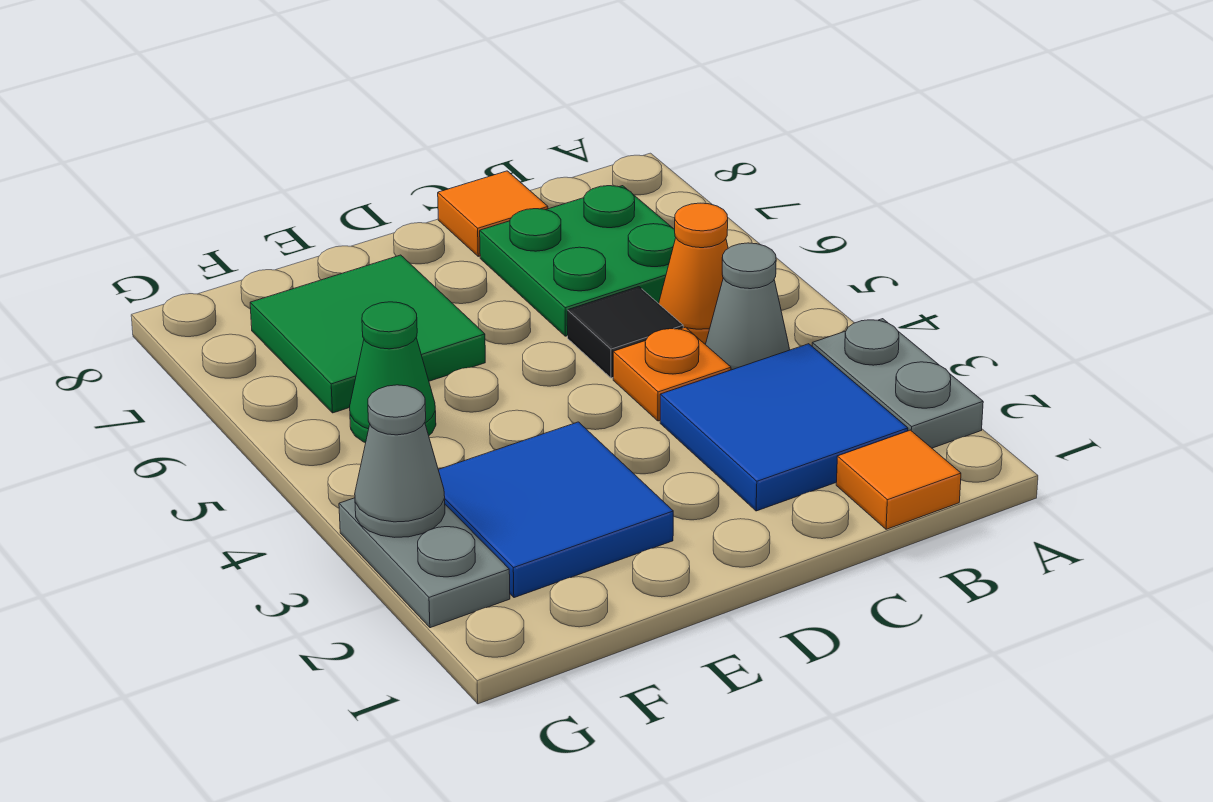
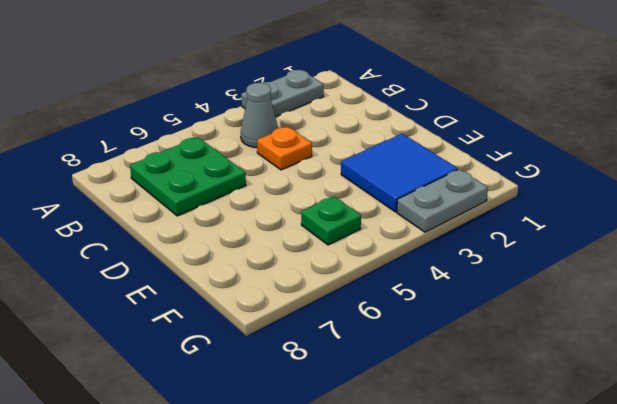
green 1x1 plate [301,196,361,245] -> green 1x1 cone [350,302,436,443]
none -> orange 1x1 tile [836,430,961,529]
none -> blue 2x2 tile [660,344,908,511]
none -> orange 1x1 cone [659,203,728,344]

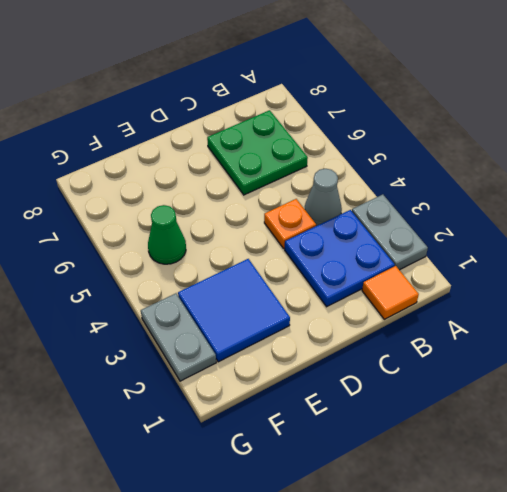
blue 2x2 plate [285,210,395,307] -> blue 2x2 tile [660,344,908,511]
none -> orange 1x1 cone [659,203,728,344]
none -> black 1x1 tile [567,287,683,378]
none -> orange 1x1 tile [438,171,548,256]

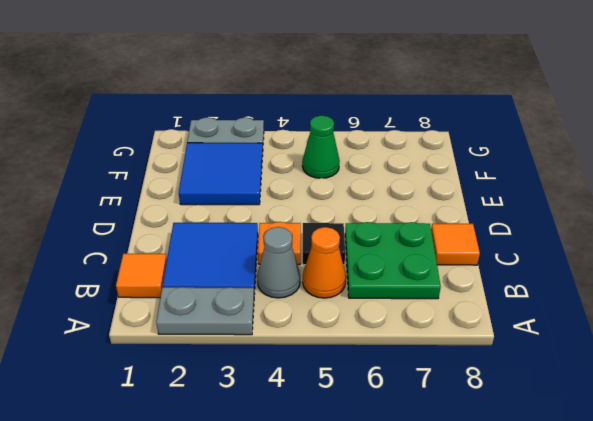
none -> green 2x2 tile [250,255,485,413]
none -> grey 1x1 cone [355,385,445,537]

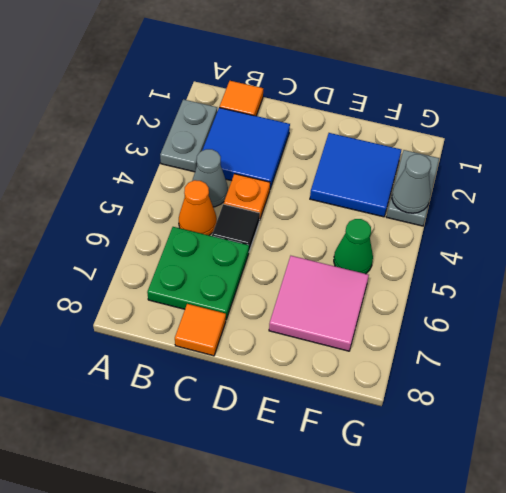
pink 2x2 tile [269,256,369,351] -> green 2x2 tile [250,255,485,413]

